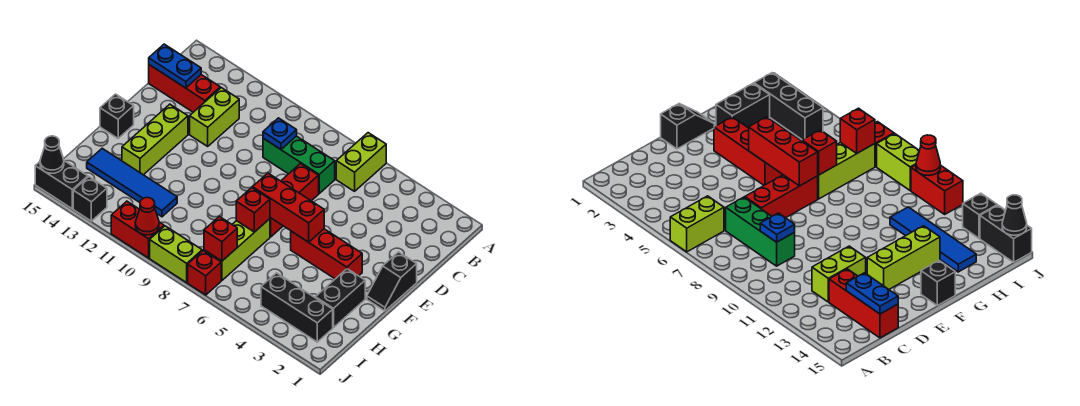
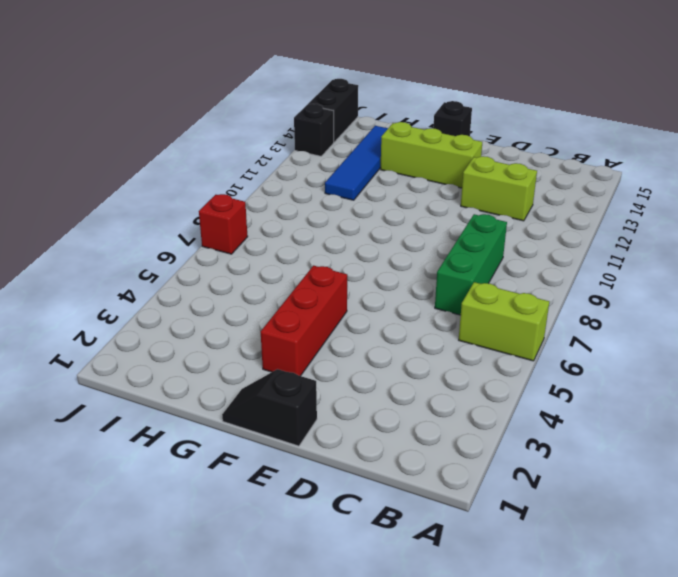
none -> red 1x3 brick [149,65,220,112]
none -> red 1x3 brick [270,164,319,237]
none -> black 1x2 brick [315,269,365,328]

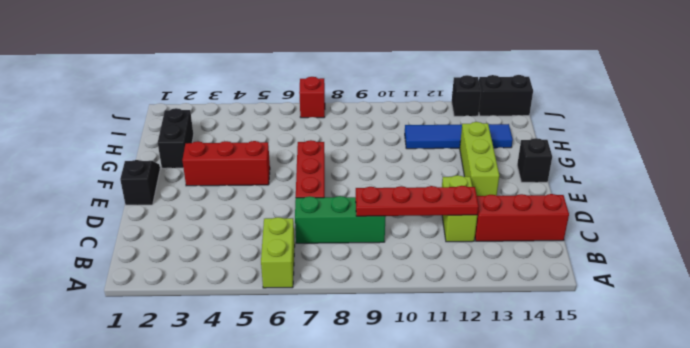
red 1x4 plate [356,186,479,216] -> blue 1x1 plate [263,118,297,149]
none -> lime 1x3 brick [204,219,270,280]
none -> black 1x3 brick [261,273,333,342]
none -> lime 1x2 brick [150,226,202,283]

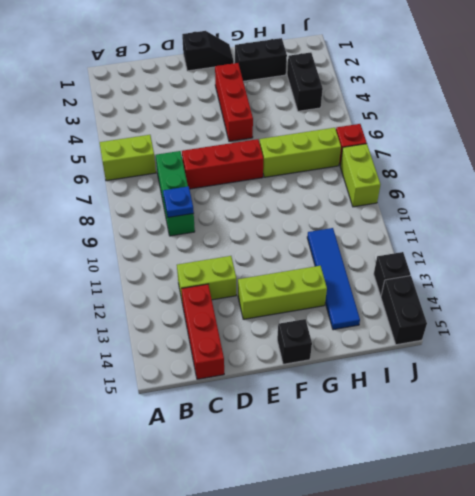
black 1x2 brick [287,52,323,111] -> black 1x3 brick [261,273,333,342]
none -> red 1x2 brick [111,201,164,258]
none -> blue 1x2 plate [149,44,201,88]
none -> red 1x3 brick [253,173,324,242]

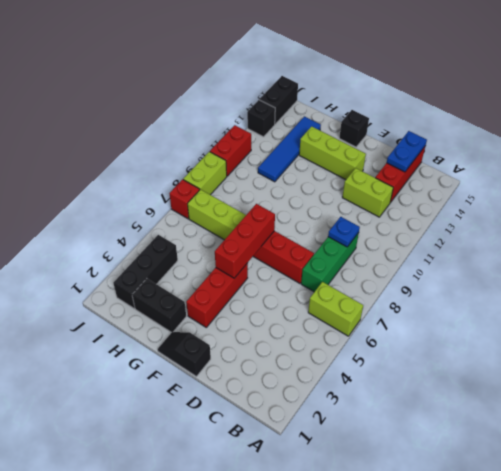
none -> red 1x1 brick [236,188,270,232]
none -> red 1x1 brick [204,216,237,261]
none -> red 1x1 cone [135,198,159,235]

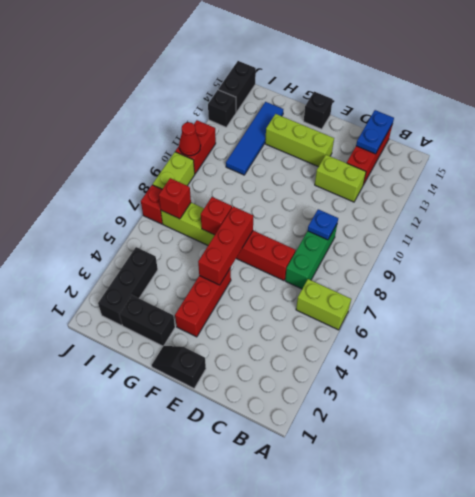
none -> black 1x1 cone [40,136,64,173]

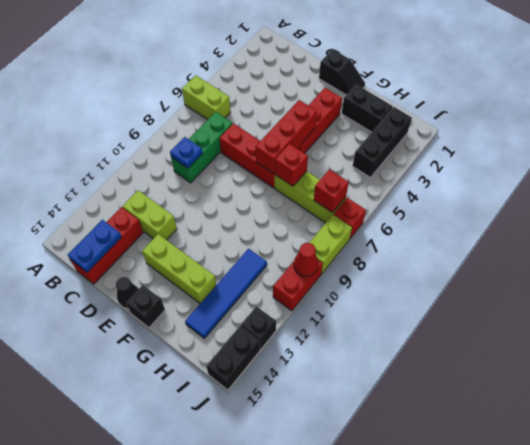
black 1x1 cone [116,277,139,308] -> black 1x1 cone moved to [40,136,64,173]

